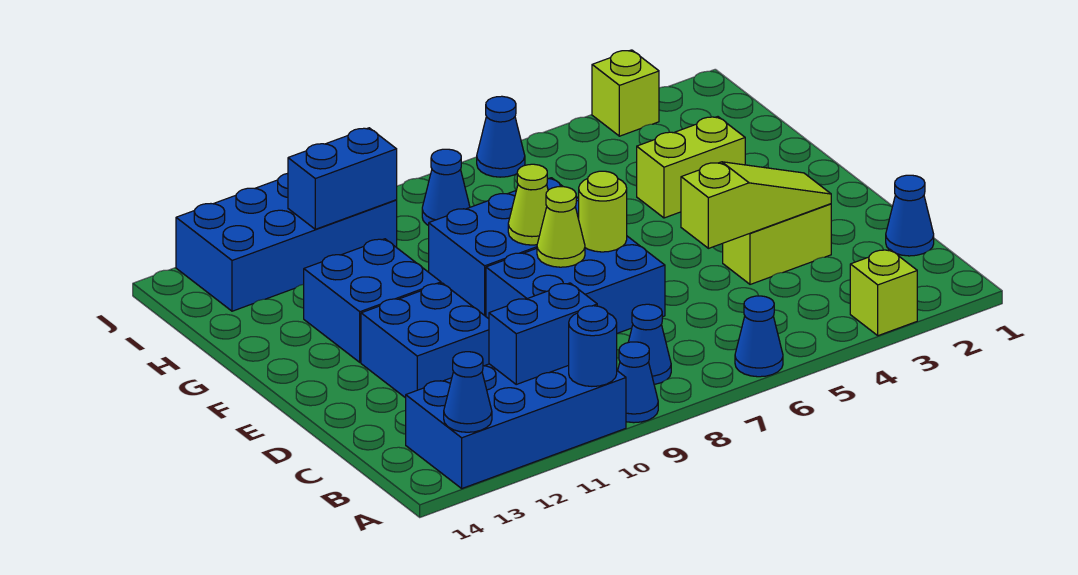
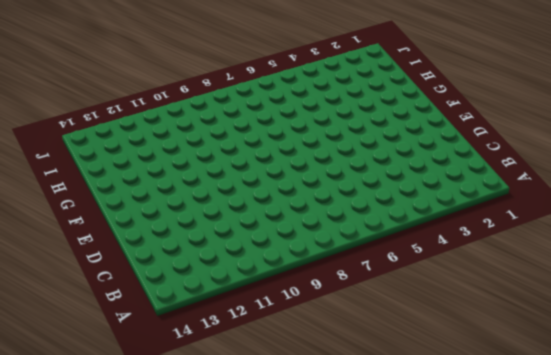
none -> lime 1x1 brick [850,250,917,336]
none -> blue 1x1 cone [735,296,783,377]
none -> blue 1x1 cone [618,342,658,423]

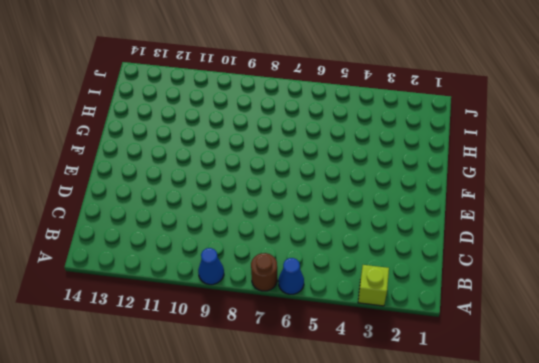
brown 1x1 round brick [251,253,277,291] -> none
none -> blue 2x4 brick [406,364,626,488]
none -> blue 1x1 cone [629,304,671,384]
none -> blue 1x1 cone [886,175,934,256]

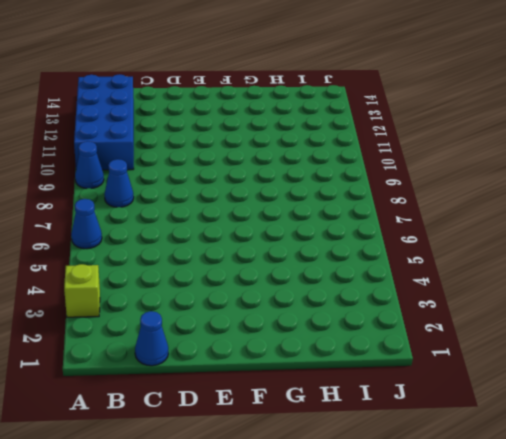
none -> lime 1x2 brick [723,204,831,284]
none -> blue 2x3 brick [486,236,665,333]
none -> blue 2x2 brick [361,283,489,398]

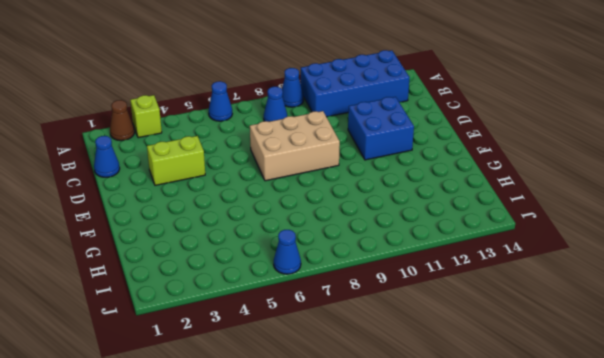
brown 1x1 cone [110,100,134,141] -> none
tan 2x3 brick [250,111,340,181] -> blue 2x3 brick [486,236,665,333]
none -> blue 2x3 brick [429,178,579,316]
none -> blue 2x2 brick [304,239,441,362]
none -> lime 1x2 brick [637,117,745,218]

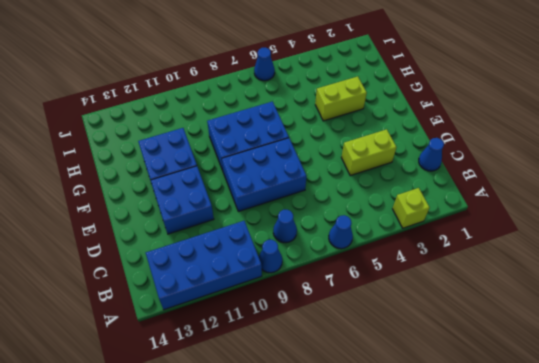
none -> blue 1x1 cone [422,149,470,226]
none -> blue 2x4 brick [176,173,397,311]
none -> lime 1x1 brick [592,50,659,136]

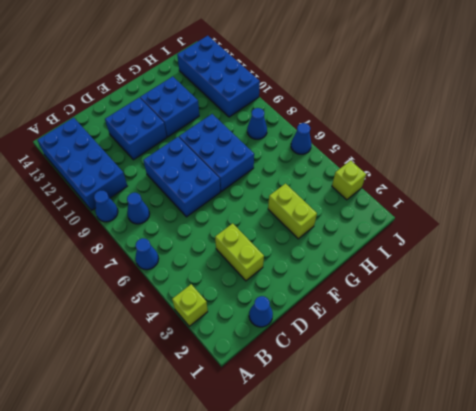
none -> blue 1x1 round brick [569,306,617,386]
none -> blue 1x1 cone [444,352,492,432]
none -> blue 1x2 brick [489,283,597,384]

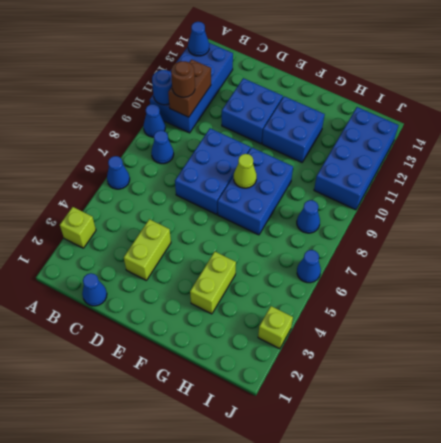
brown 1x2 brick [168,59,211,117] -> blue 1x2 brick [489,283,597,384]
brown 1x1 round brick [171,61,195,97] -> none
none -> lime 1x3 slope [681,162,831,248]
none -> lime 1x1 round brick [579,171,627,252]
none -> lime 1x1 cone [537,187,585,267]

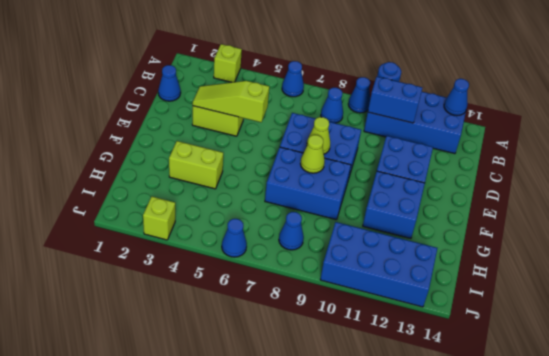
none -> lime 1x1 round brick [579,171,627,252]
none -> blue 1x2 brick [288,128,397,229]

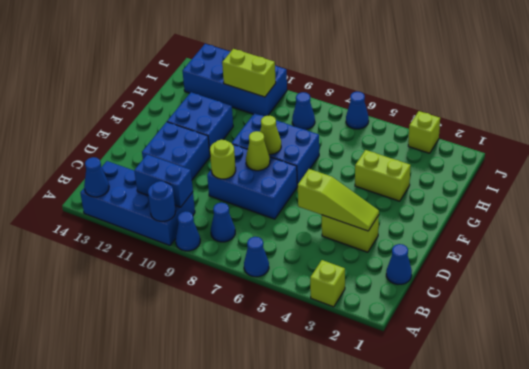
lime 1x1 round brick [210,140,236,179] -> lime 1x1 round brick moved to [579,171,627,252]
lime 1x2 brick [222,49,276,97] -> blue 1x2 brick [288,128,397,229]

